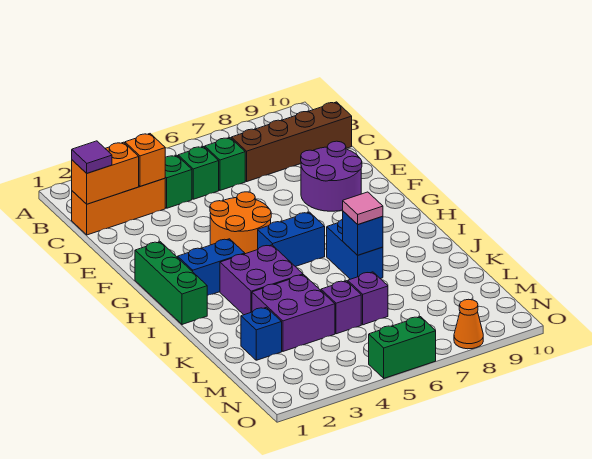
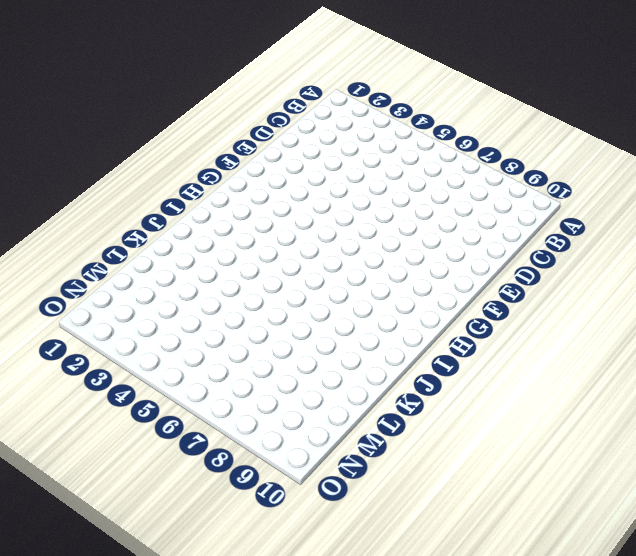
none -> orange 1x3 brick [72,178,165,235]
none -> green 1x1 brick [165,155,192,208]
none -> green 1x1 brick [178,147,219,199]

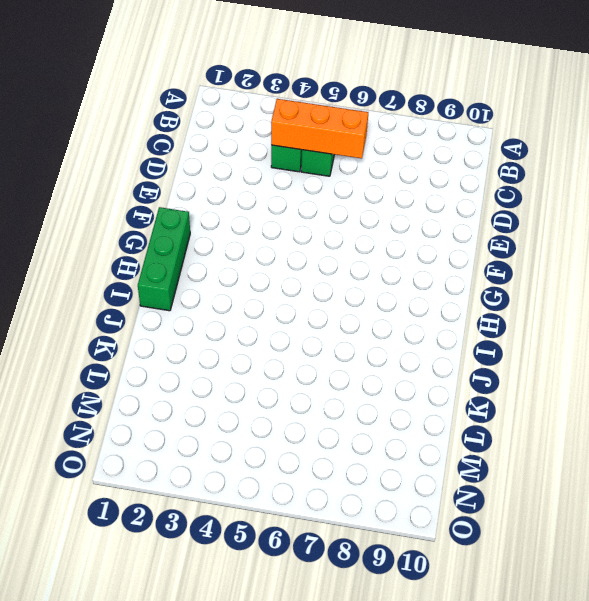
orange 1x3 brick [271,99,368,159] -> orange 1x3 brick moved to [72,178,165,235]
none -> green 1x1 brick [205,138,245,190]
none -> brown 1x4 brick [231,102,352,181]
none -> purple 2x2 round brick [301,141,362,211]

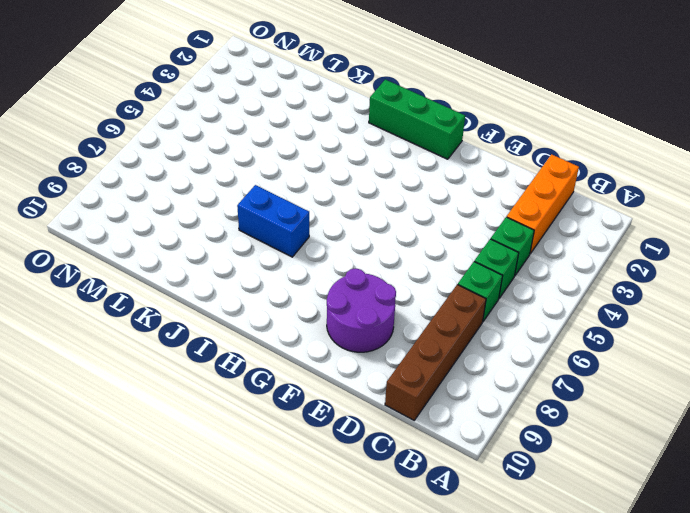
none -> orange 2x2 round brick [210,192,271,254]
none -> blue 1x2 brick [178,239,245,296]
none -> blue 1x2 brick [258,212,325,267]

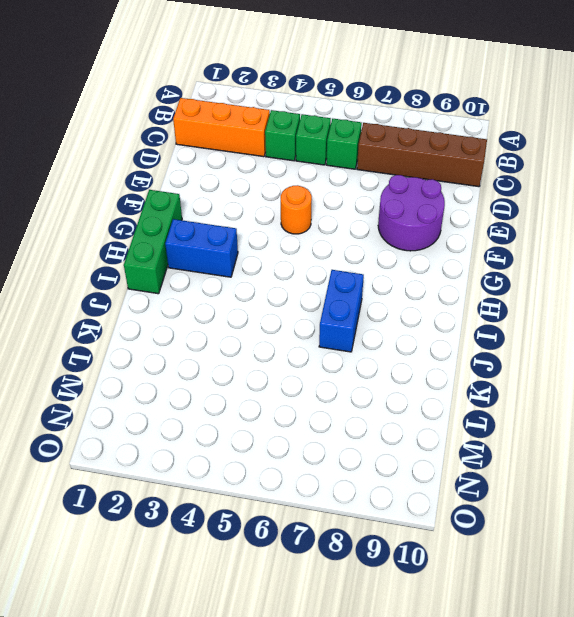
orange 1x1 round brick [281,185,312,234] -> orange 2x2 round brick [210,192,271,254]
none -> blue 1x2 brick [258,212,325,267]
none -> purple 2x2 brick [220,245,303,315]
none -> purple 2x2 brick [252,275,335,351]

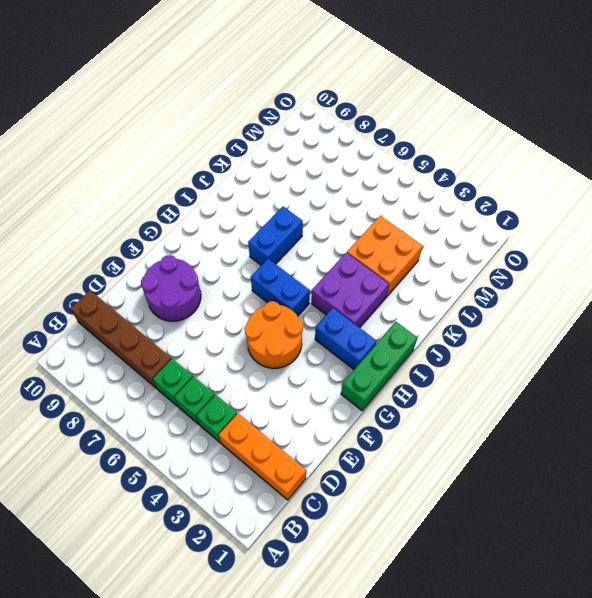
orange 2x2 brick [347,216,423,297] -> purple 2x2 brick [252,275,335,351]
none -> blue 1x1 brick [241,307,282,360]
none -> purple 1x1 brick [321,281,361,334]
none -> purple 1x1 brick [348,272,388,325]

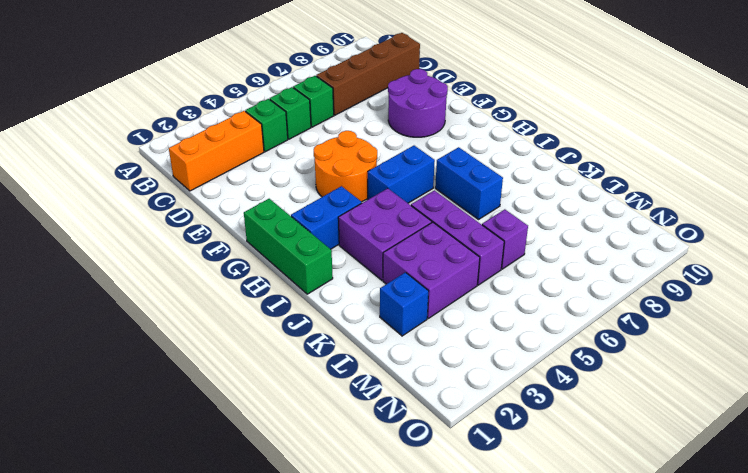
purple 1x3 brick [411,190,504,285] -> purple 1x1 brick [321,281,361,334]
none -> green 1x2 brick [369,317,436,378]
none -> orange 1x1 cone [454,299,483,349]
none -> orange 1x2 brick [72,142,139,204]

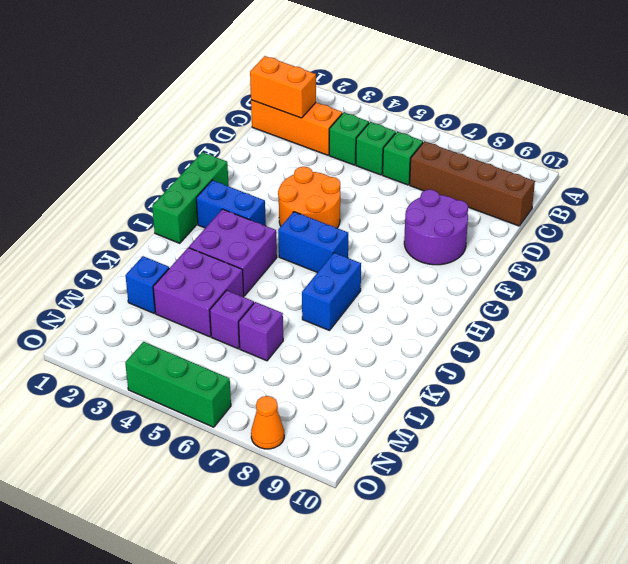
green 1x3 brick [125,342,231,427] -> green 1x2 brick [369,317,436,378]
none -> orange 1x1 brick [125,134,165,186]
none -> blue 1x1 brick [343,211,383,255]
none -> purple 1x1 tile [72,141,112,173]

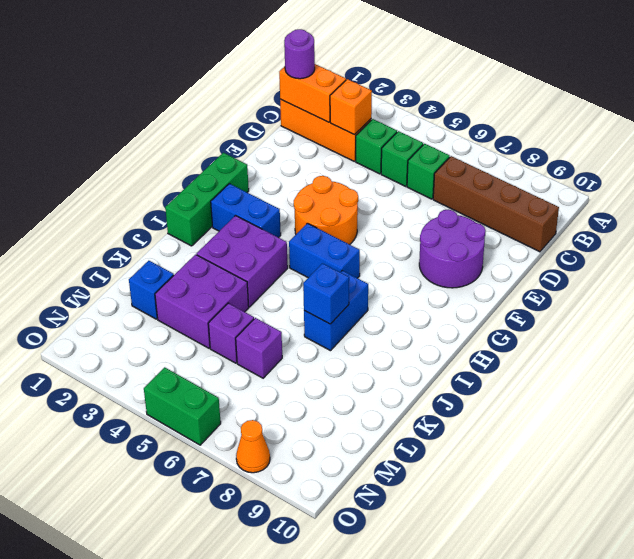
purple 1x1 round brick [284,29,315,79] -> purple 1x1 tile [72,141,112,173]
none -> pink 1x1 tile [343,192,383,224]

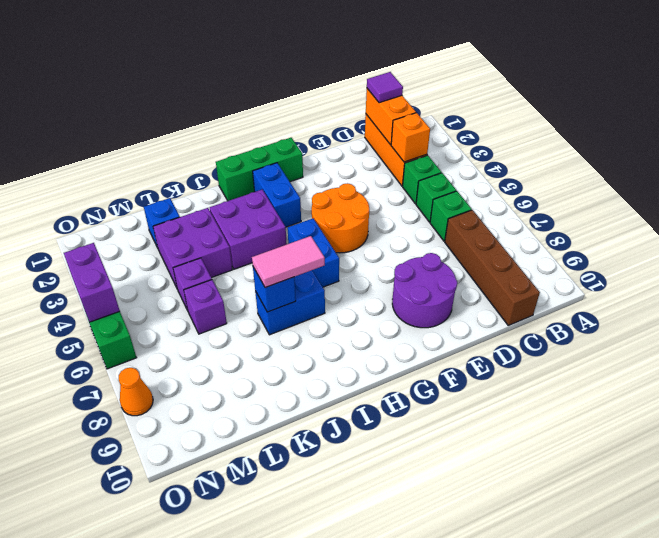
pink 1x2 tile [252,236,325,288] -> pink 1x1 tile [343,192,383,224]
purple 1x2 brick [64,243,120,322] -> none

